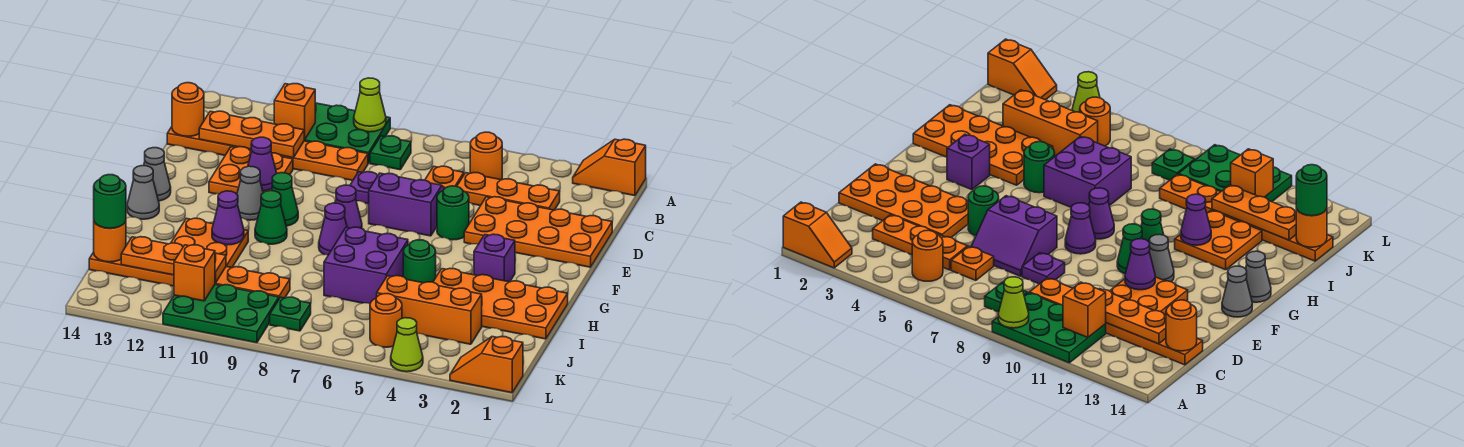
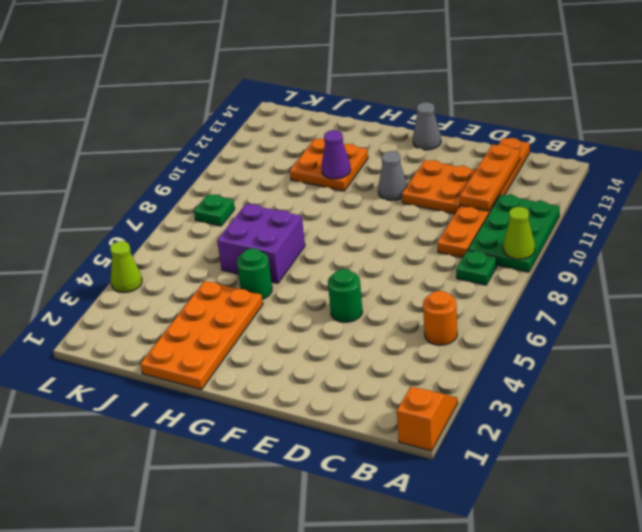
none -> orange 1x3 plate [457,173,560,210]
none -> orange 1x1 plate [425,166,464,188]
none -> orange 2x4 plate [464,197,612,267]
none -> purple 2x2 slope [369,173,445,236]

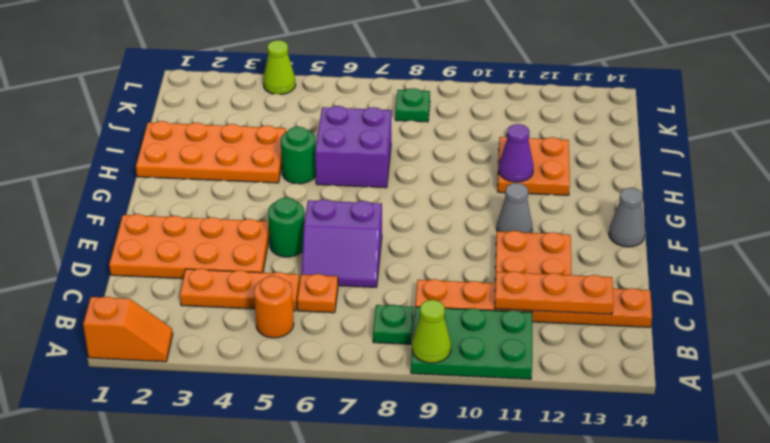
none -> purple 1x1 plate [350,172,378,204]
none -> purple 1x1 cone [335,185,362,228]
none -> green 1x1 cone [271,173,298,226]
none -> purple 1x1 brick [474,234,515,282]

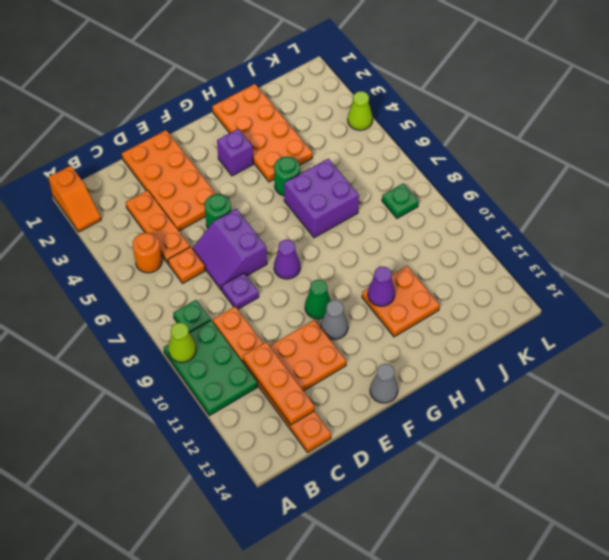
none -> purple 1x1 cone [319,203,347,255]
none -> green 1x1 cone [255,191,287,244]
none -> grey 1x1 cone [127,166,159,219]
none -> orange 1x3 brick [377,276,482,344]

